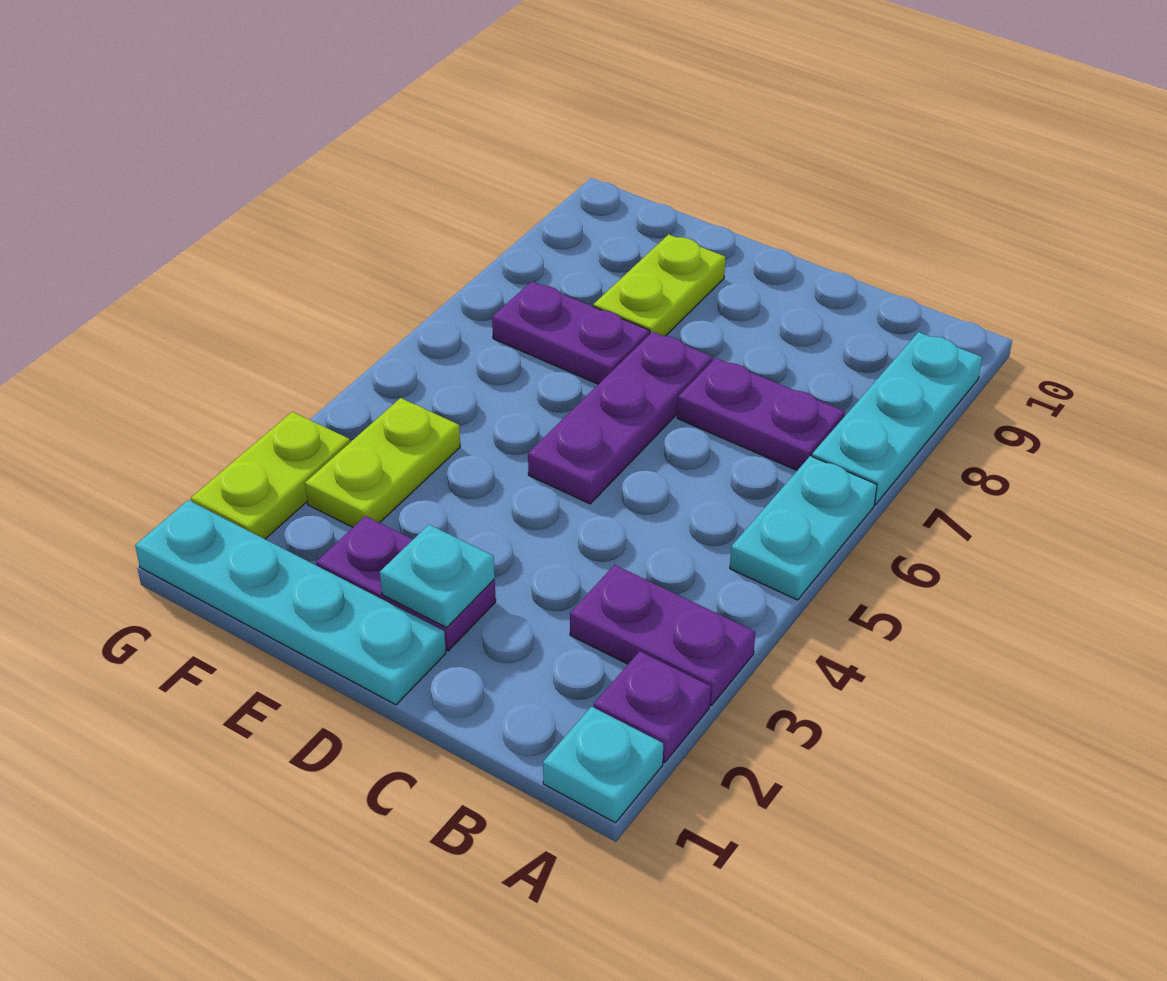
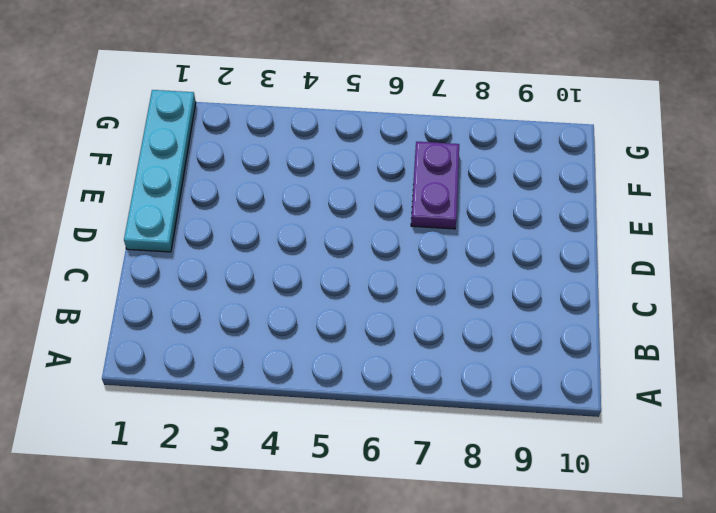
none -> cyan 1x1 plate [543,707,663,823]
none -> purple 1x1 plate [594,651,711,763]
none -> purple 1x2 plate [570,565,755,705]

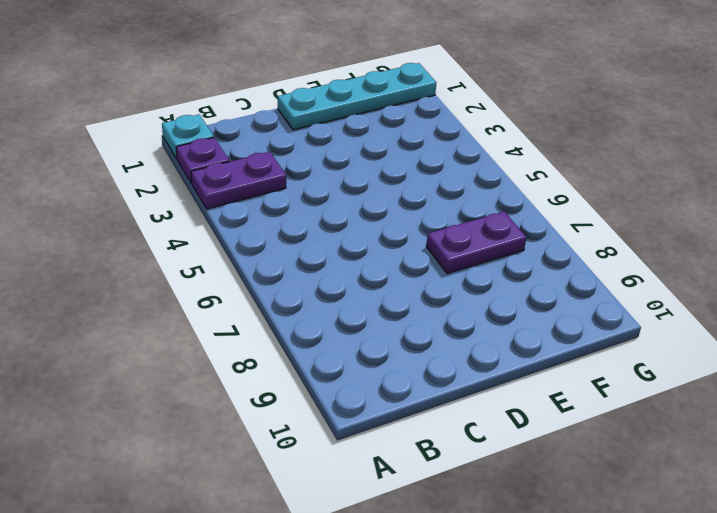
none -> cyan 1x2 plate [730,456,877,600]
none -> cyan 1x3 plate [812,332,982,505]
none -> purple 1x2 plate [677,358,845,470]

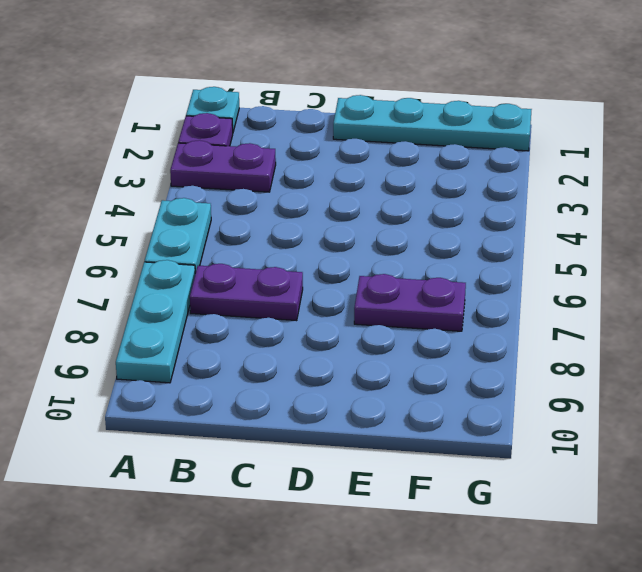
none -> purple 1x2 plate [316,516,496,651]
none -> purple 1x3 plate [528,332,713,504]
none -> lime 1x2 plate [593,234,725,336]

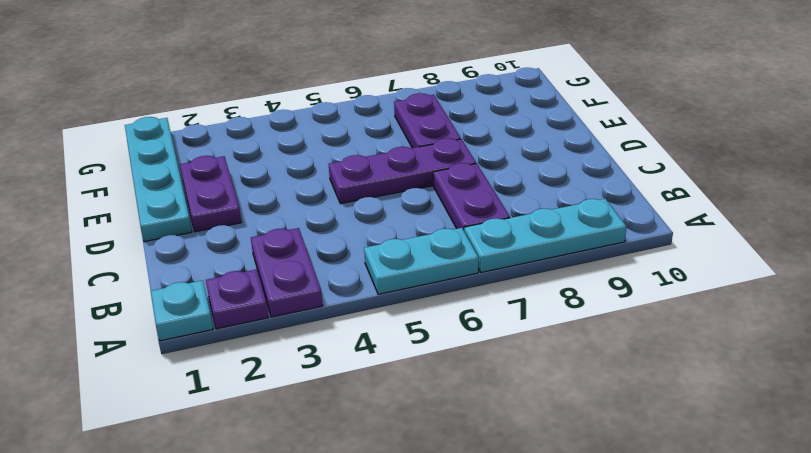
none -> lime 1x2 plate [593,234,725,336]
none -> lime 1x2 plate [305,398,460,527]
none -> lime 1x2 plate [191,412,350,539]

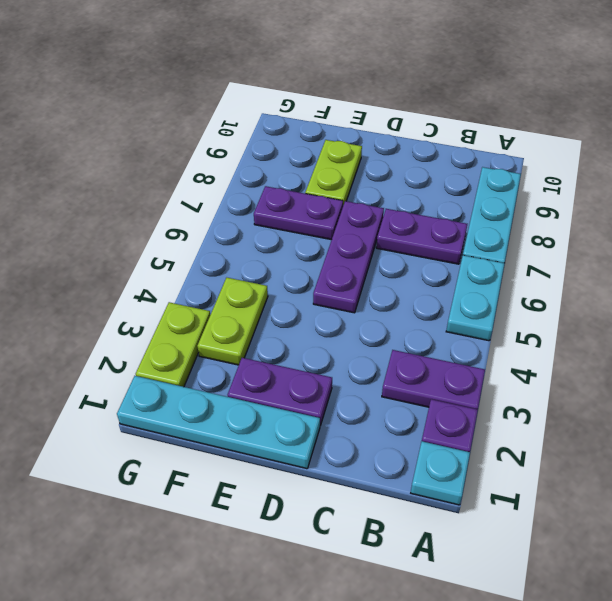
none -> cyan 1x1 plate [380,525,495,628]

